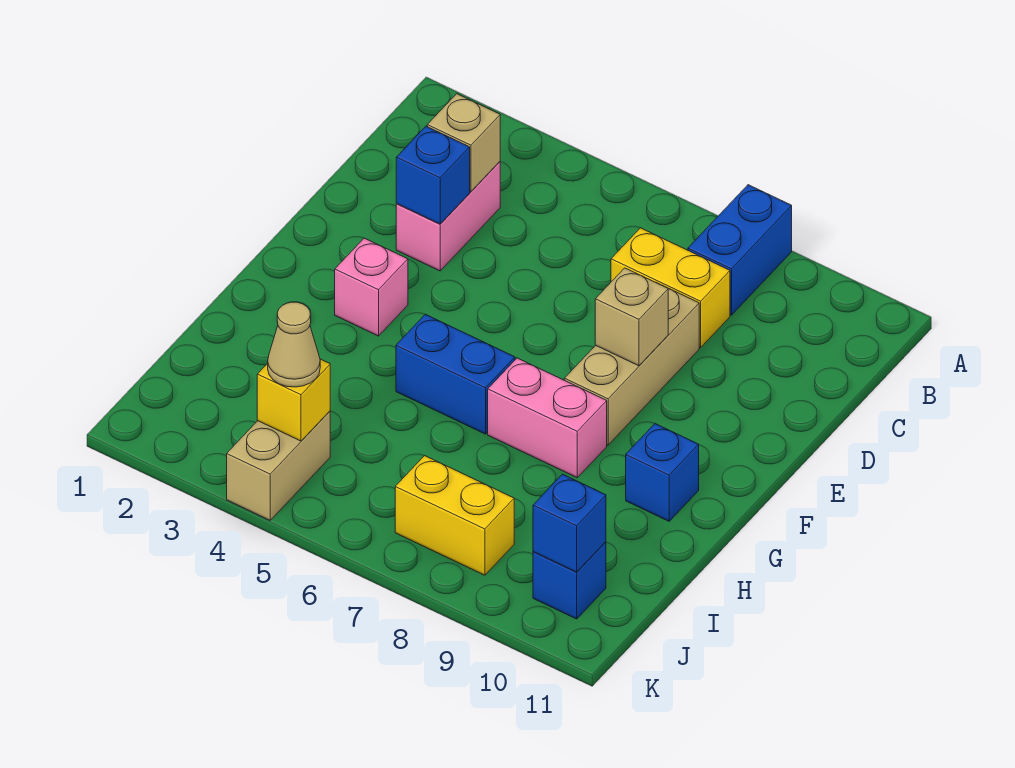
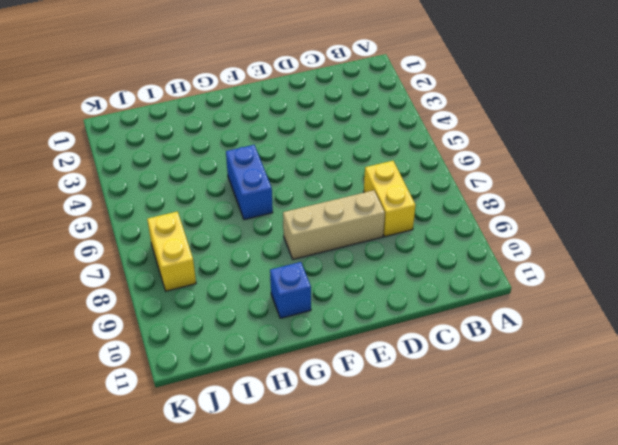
none -> blue 1x2 brick [688,185,792,315]
none -> pink 1x2 brick [396,162,500,271]
none -> pink 1x1 brick [335,238,408,336]

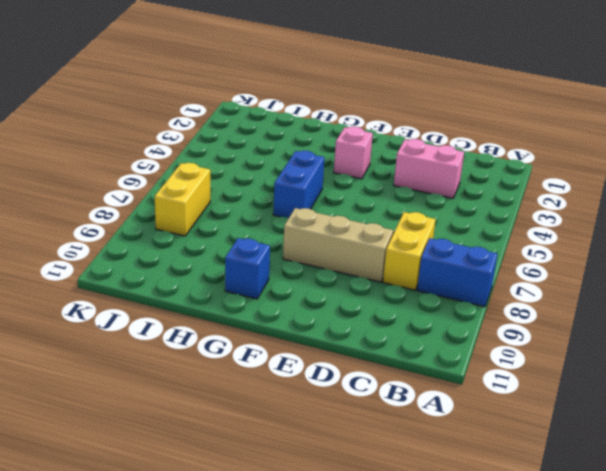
none -> pink 1x2 brick [488,358,607,478]
none -> tan 1x2 brick [227,411,330,520]
none -> blue 1x1 brick [533,542,606,619]

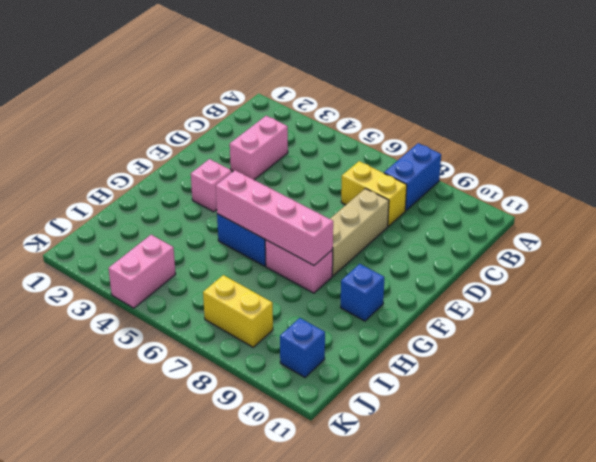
pink 1x4 brick [216,170,333,265] -> none
pink 1x2 brick [109,235,176,308] -> tan 1x2 brick [227,411,330,520]
none -> tan 1x1 brick [427,94,500,191]
none -> blue 1x1 brick [396,126,470,224]
none -> tan 1x1 brick [595,268,668,366]

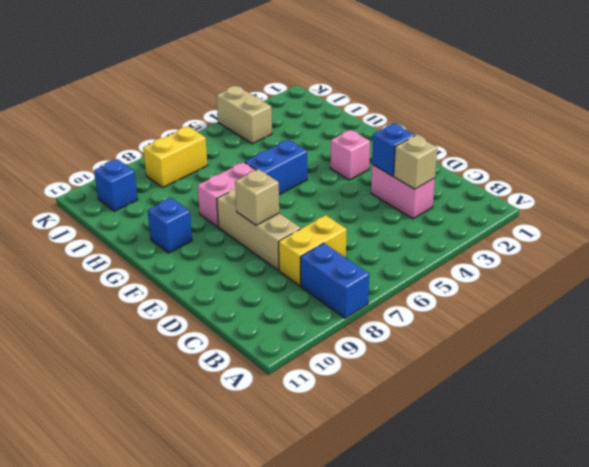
none -> yellow 1x1 brick [257,359,330,441]
none -> blue 1x1 brick [533,474,606,572]
none -> tan 1x1 cone [268,302,320,387]

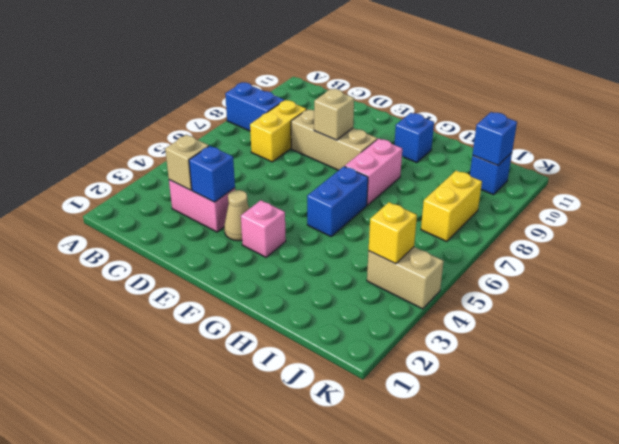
tan 1x1 cone [224,190,249,241] -> tan 1x1 cone moved to [268,302,320,387]

